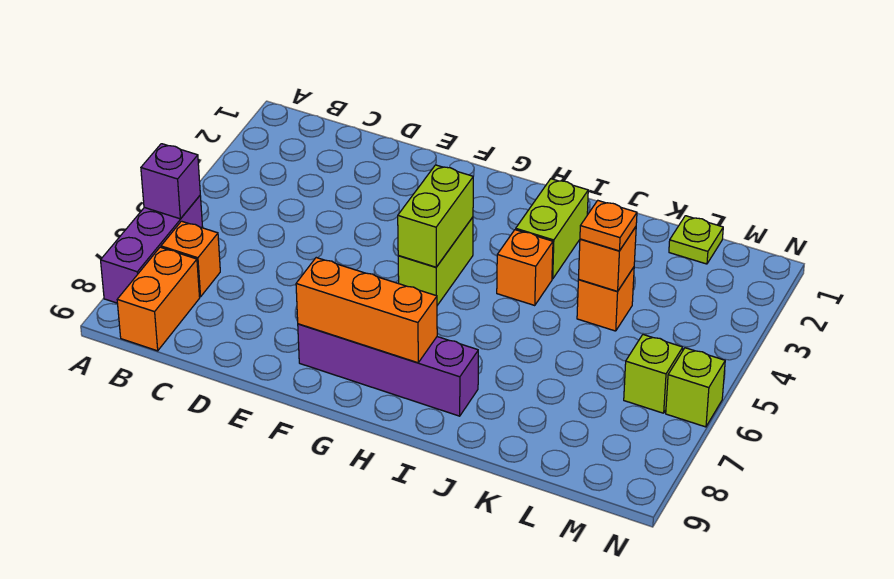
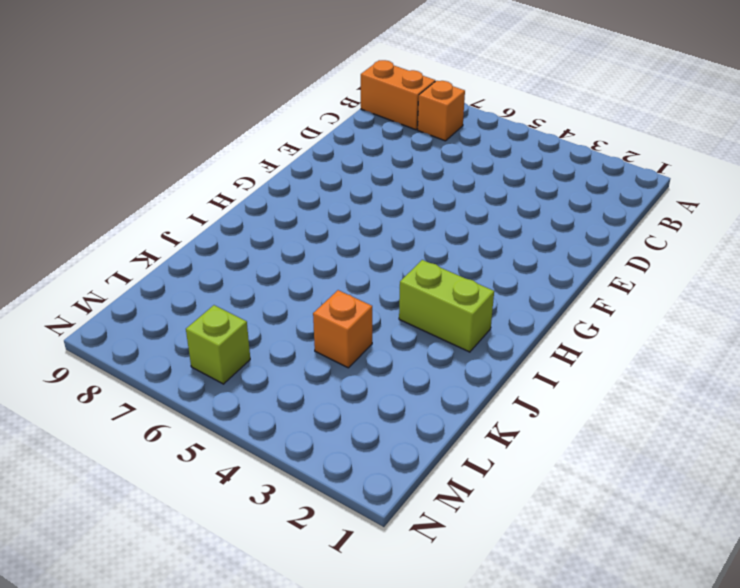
none -> purple 1x3 brick [101,196,203,303]
none -> purple 1x4 brick [298,324,478,416]
none -> lime 1x2 brick [398,217,473,305]

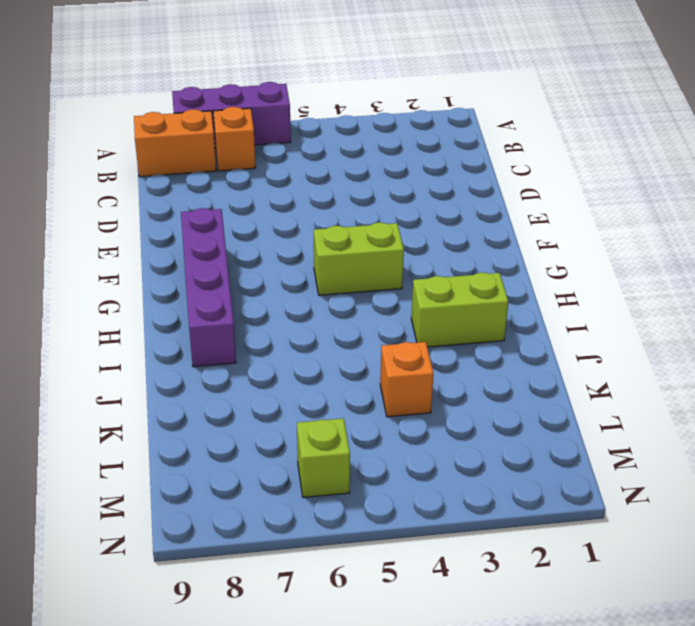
none -> orange 1x1 brick [497,230,553,305]
none -> lime 1x1 plate [669,216,723,264]
none -> lime 1x1 brick [666,348,725,427]

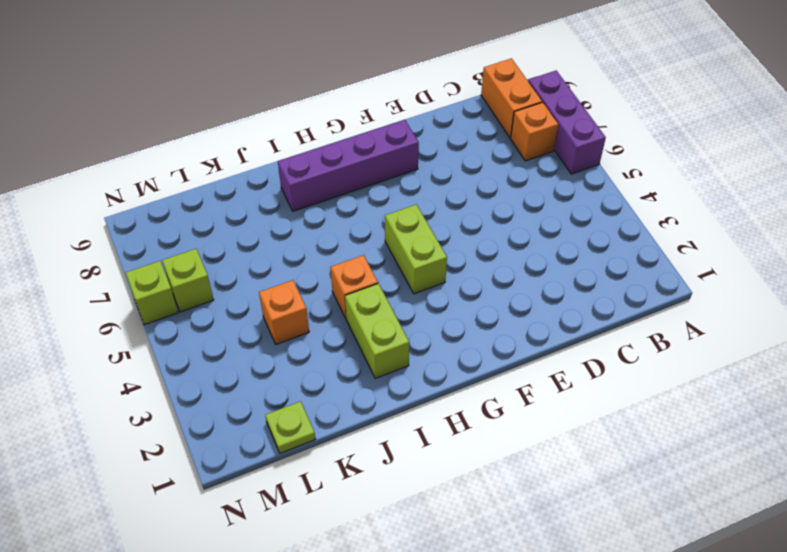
none -> purple 1x1 brick [141,144,200,219]
none -> orange 1x3 brick [296,258,437,363]
none -> lime 1x2 brick [398,165,473,267]

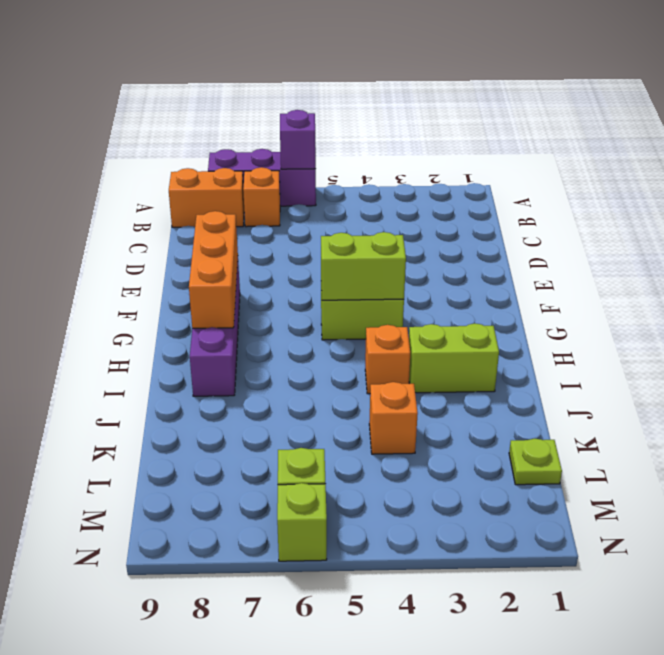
none -> orange 1x1 brick [579,227,636,291]
none -> orange 1x1 plate [580,201,637,251]

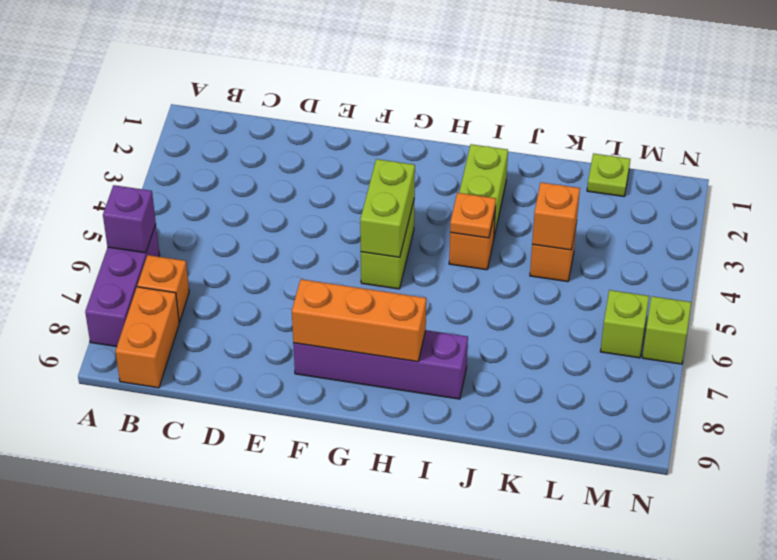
orange 1x1 plate [450,193,496,238] -> orange 1x1 plate moved to [580,201,637,251]

